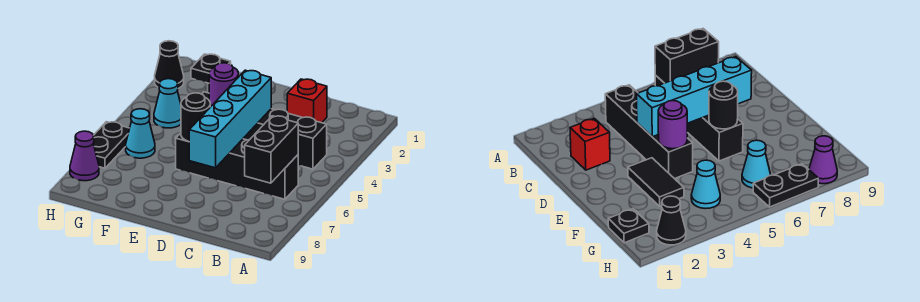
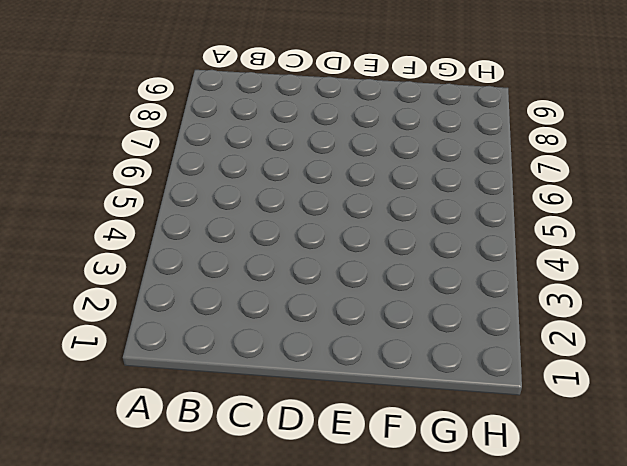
none -> black 1x4 brick [243,109,327,169]
none -> black 1x4 brick [176,133,298,199]
none -> red 1x1 brick [287,79,327,123]

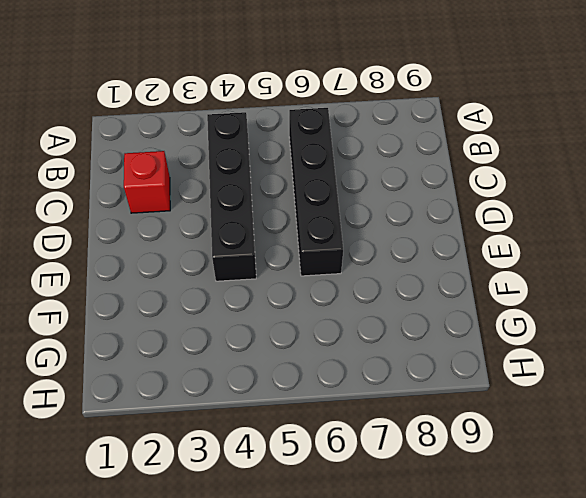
none -> black 1x2 tile [628,158,684,206]
none -> black 1x1 plate [191,54,231,83]
none -> cyan 1x1 cone [154,79,181,128]

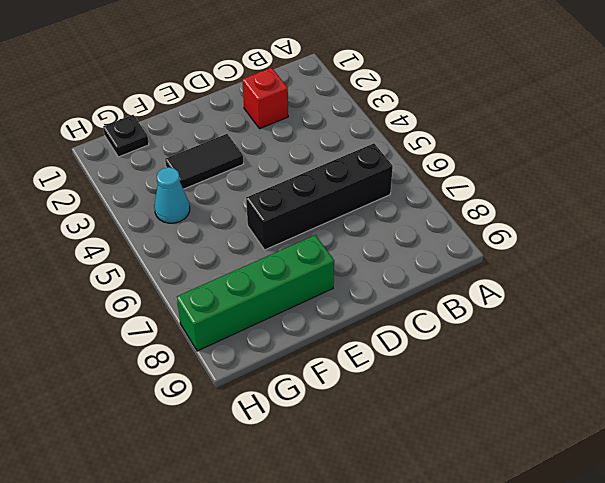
green 1x4 brick [177,235,334,351] -> purple 1x1 cone [70,131,99,181]
none -> black 1x4 brick [243,109,327,169]
none -> cyan 1x1 cone [126,109,155,158]
none -> black 1x1 cone [155,41,184,88]

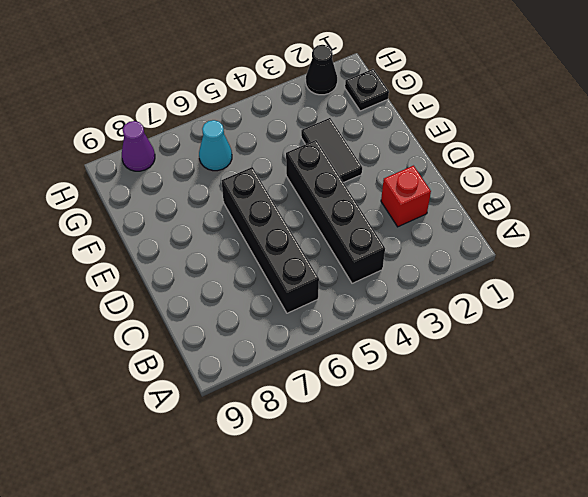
none -> cyan 1x1 cone [154,79,181,128]
none -> black 1x2 plate [93,122,130,168]
none -> black 1x2 brick [245,116,298,183]

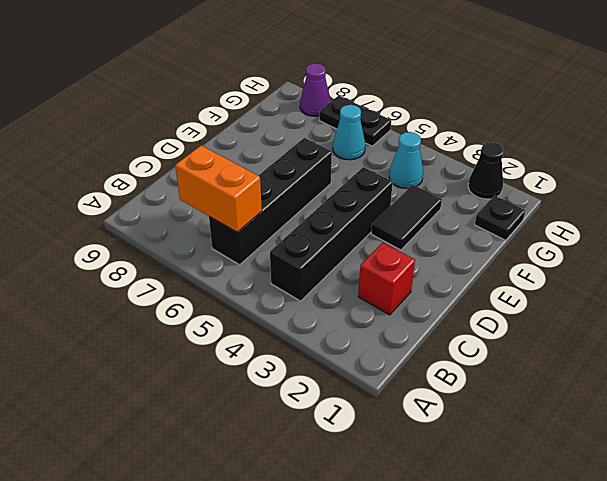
orange 1x2 brick [175,145,262,232] -> black 1x2 brick [245,116,298,183]
none -> cyan 1x4 brick [189,70,271,168]
none -> purple 1x1 round brick [209,63,238,107]
none -> black 1x1 round brick [181,93,210,142]

